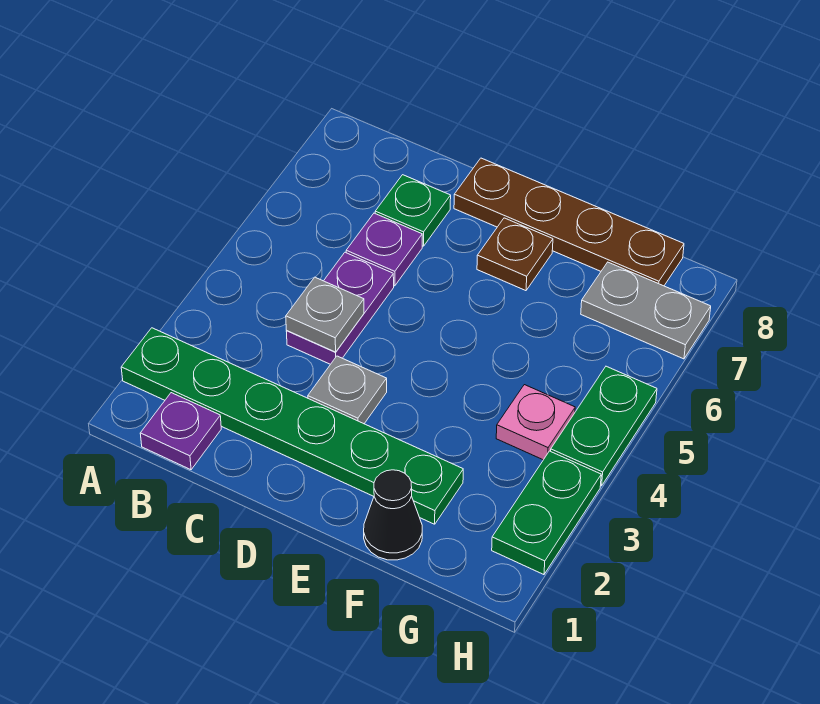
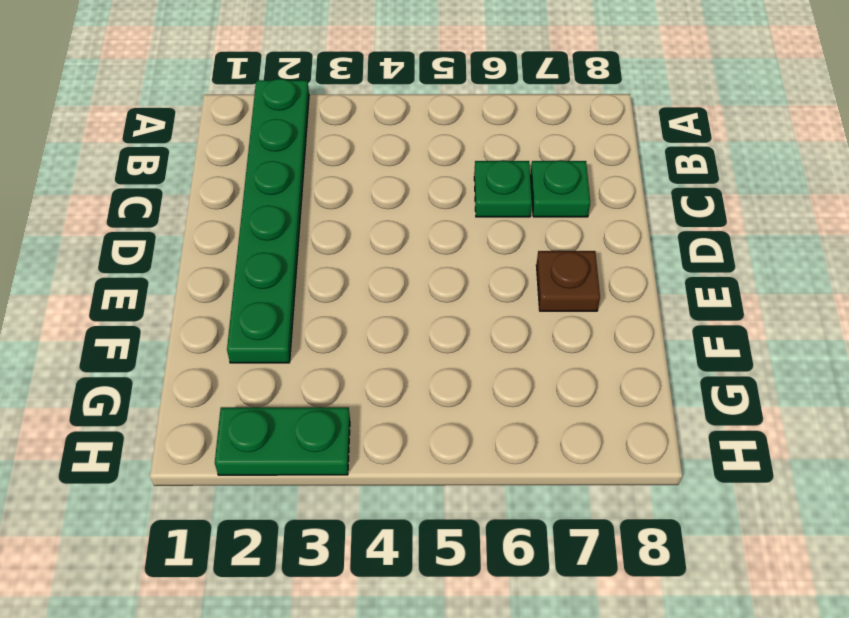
green 1x1 plate [474,160,532,217] -> purple 1x1 plate [346,213,422,286]
none -> purple 1x1 plate [140,393,221,470]
none -> purple 1x2 plate [286,252,394,364]
none -> grey 1x1 plate [308,356,387,424]

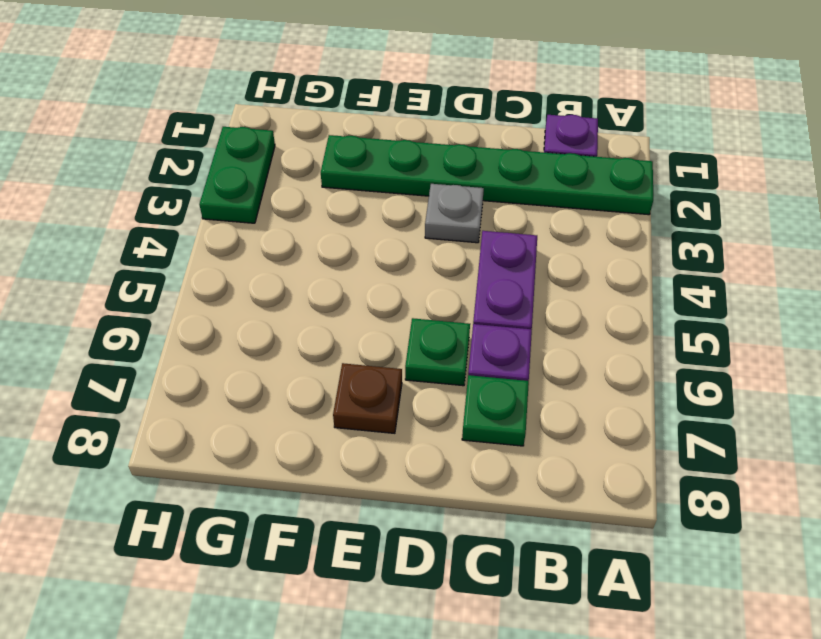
green 1x1 plate [405,318,470,386] -> none
none -> brown 1x4 plate [454,158,684,286]
none -> black 1x1 cone [364,470,422,560]
none -> pink 1x1 plate [496,385,575,460]

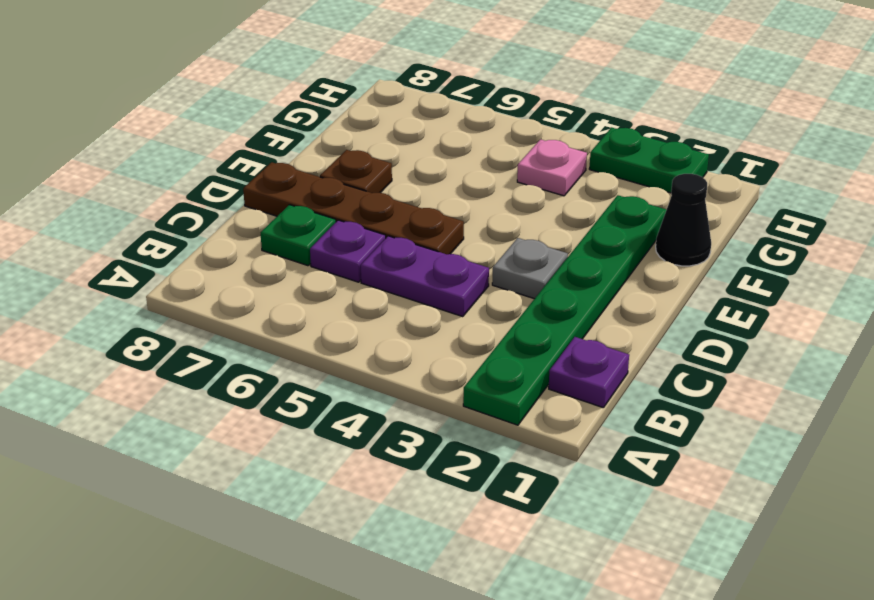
brown 1x4 plate [243,162,464,254] -> brown 1x4 plate turned to [454,158,684,286]
none -> grey 1x2 plate [581,262,711,359]
none -> green 1x2 plate [551,366,657,486]
none -> grey 1x1 plate [286,277,364,352]

